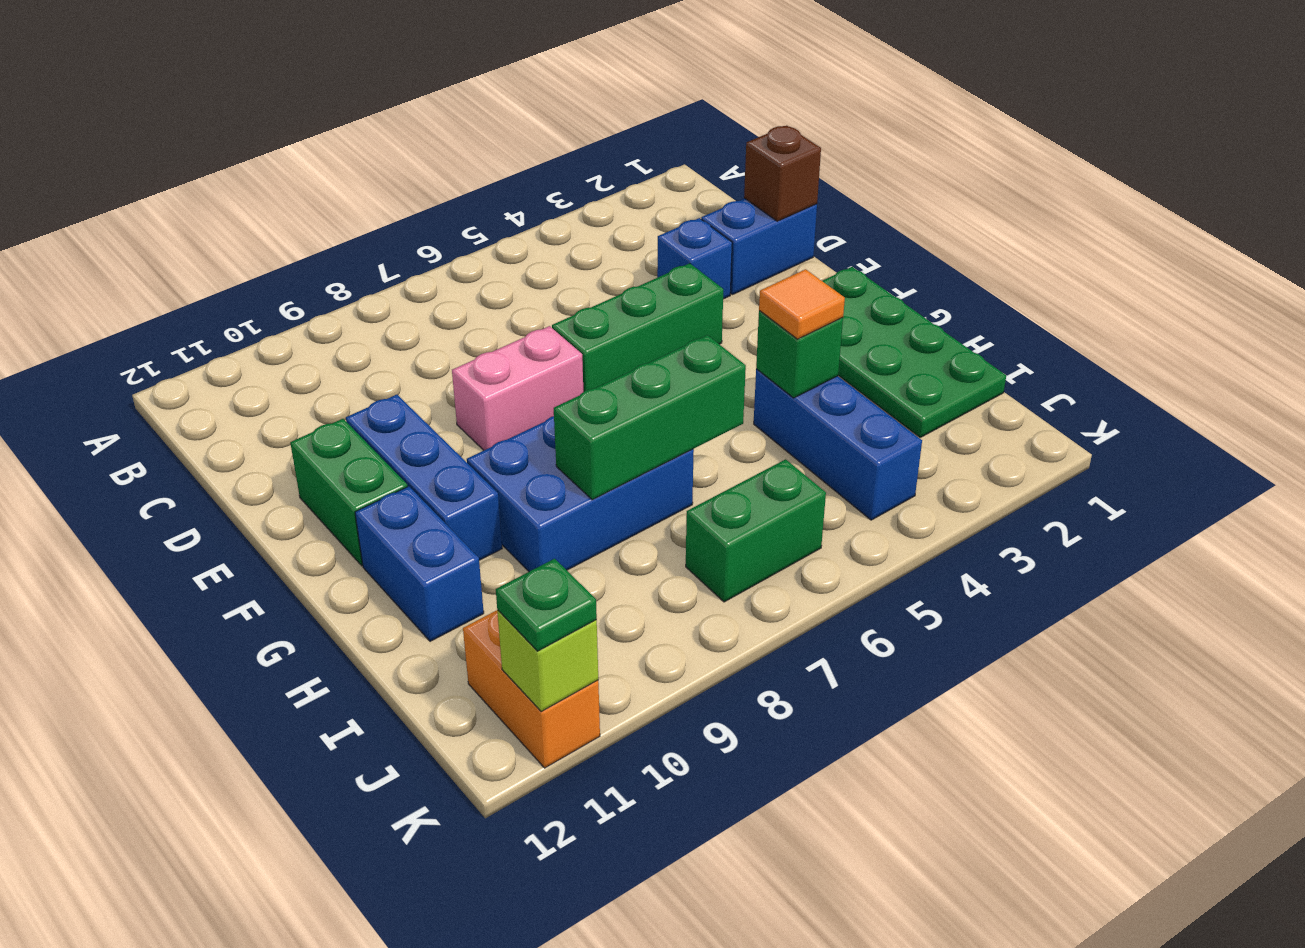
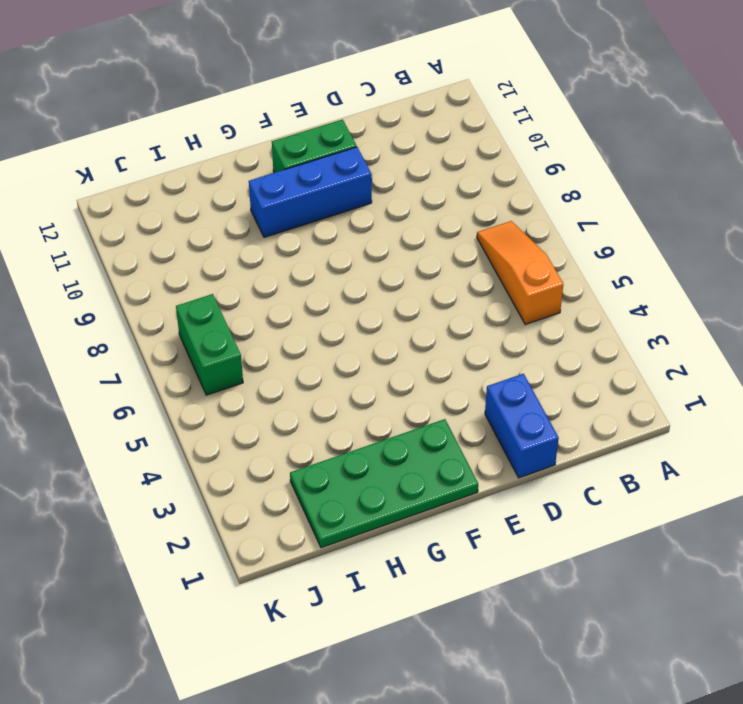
orange 1x3 slope [477,221,563,324] -> none
none -> blue 1x1 brick [657,218,732,299]
none -> green 1x3 brick [552,263,723,392]
none -> pink 1x2 brick [452,326,583,450]

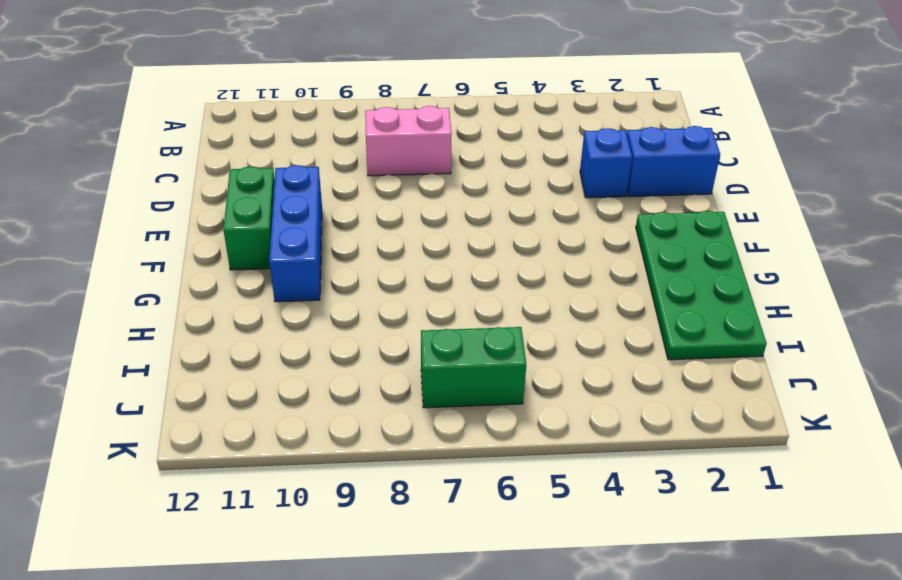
pink 1x2 brick [365,106,452,176] -> pink 1x2 brick moved to [452,326,583,450]
none -> green 1x3 brick [552,263,723,392]
none -> blue 2x3 brick [467,416,694,572]
none -> blue 1x2 brick [355,486,484,641]

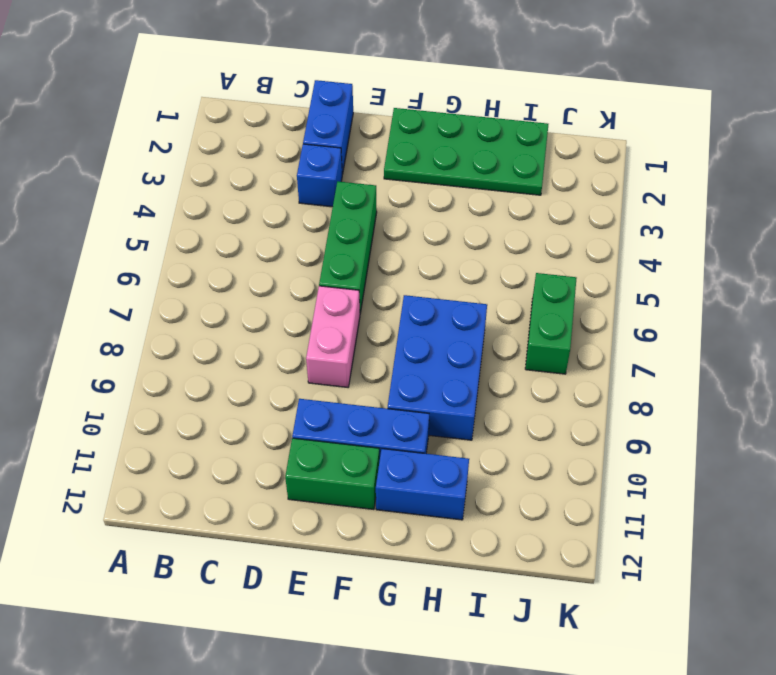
none -> blue 1x3 brick [754,369,922,520]
none -> orange 1x2 brick [463,610,600,768]
none -> brown 1x1 brick [744,126,821,221]

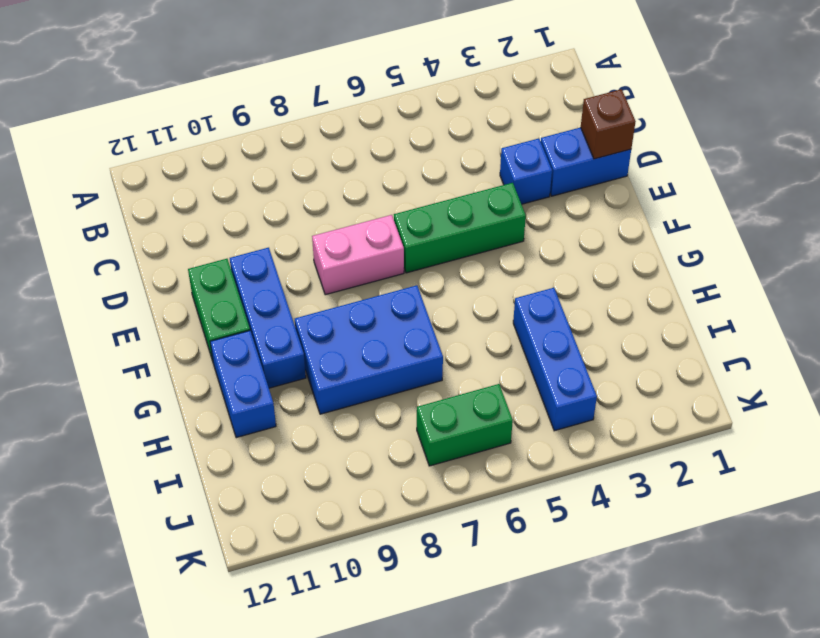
none -> green 2x4 plate [823,267,1006,437]
none -> orange 1x2 brick [463,610,600,768]
none -> green 1x1 brick [756,311,843,398]

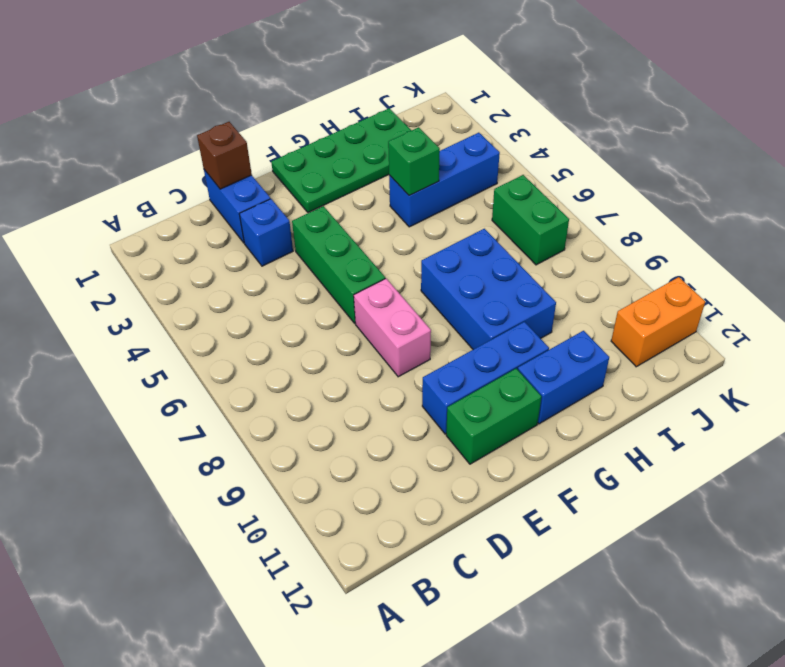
none -> green 1x3 brick [554,335,746,500]
none -> lime 1x1 brick [497,610,598,711]
none -> orange 1x1 tile [759,269,845,339]

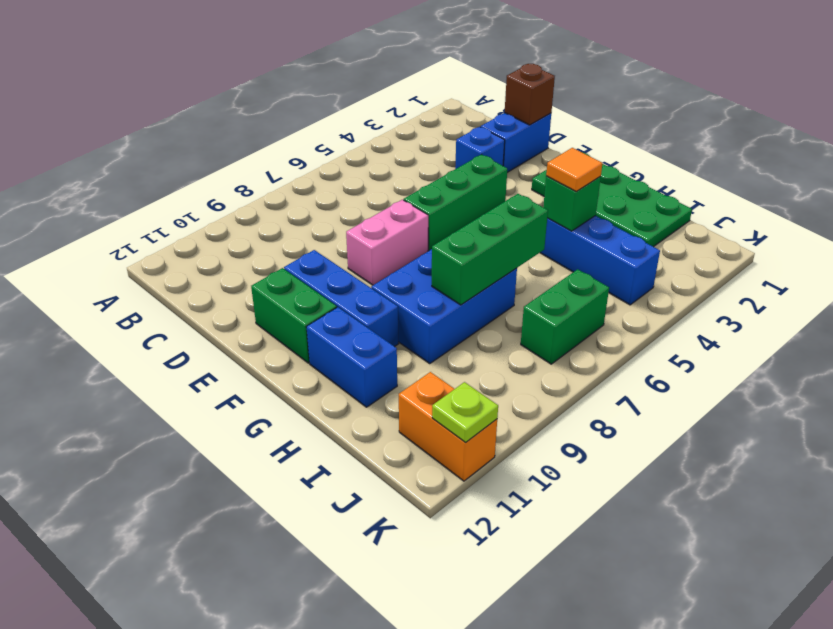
lime 1x1 plate [432,382,498,443] -> lime 1x1 brick [497,610,598,711]
none -> green 1x1 plate [496,559,597,651]

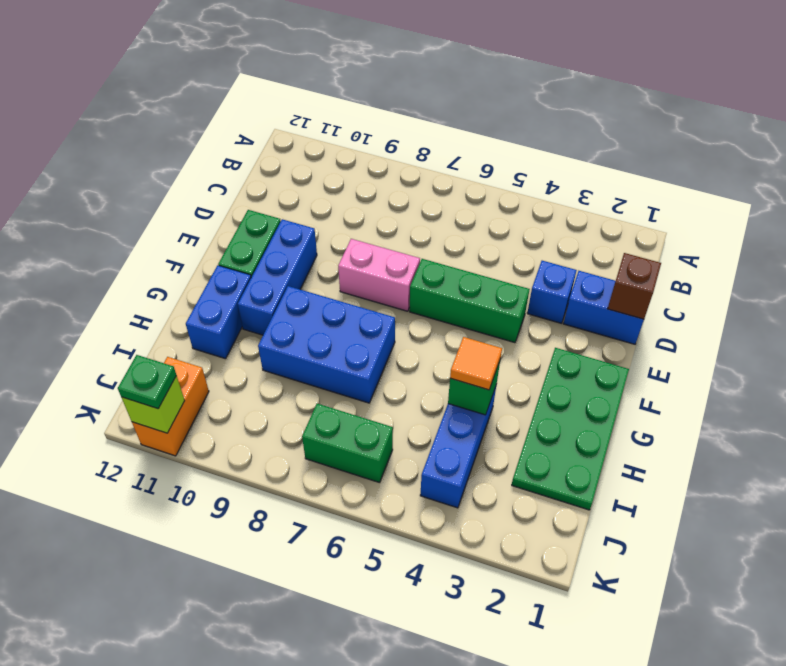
none -> green 1x3 brick [554,335,746,500]

